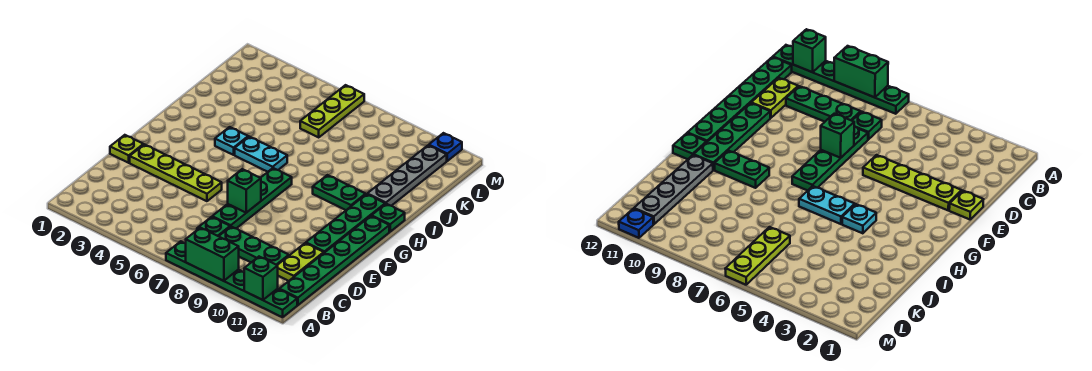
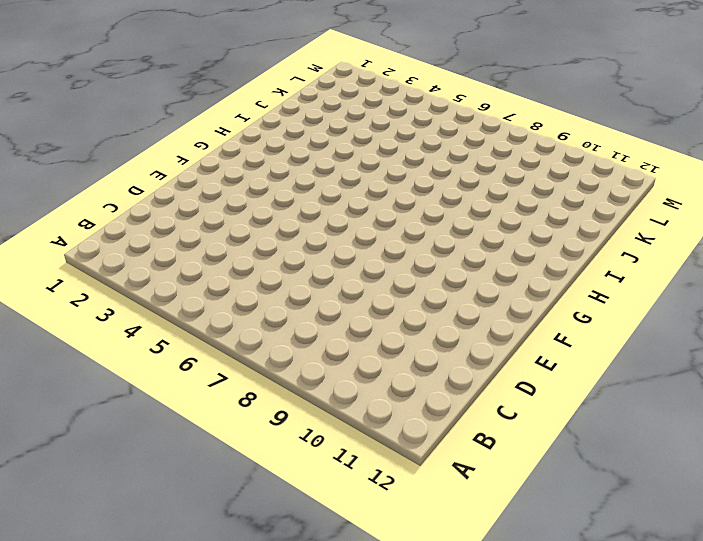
none -> green 1x6 plate [166,241,297,317]
none -> green 1x6 plate [279,216,389,305]
none -> green 1x1 plate [197,217,230,236]

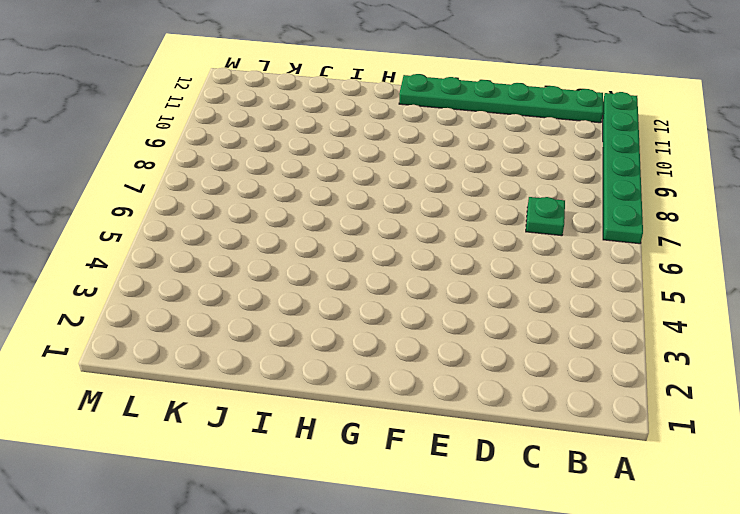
none -> green 1x3 plate [219,227,289,265]
none -> lime 1x2 plate [277,243,324,281]
none -> green 1x4 plate [212,168,292,228]

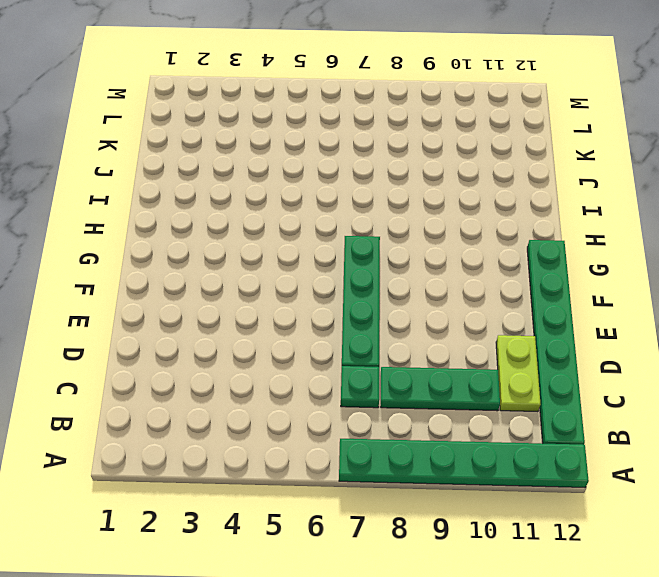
none -> lime 1x1 plate [110,135,143,163]
none -> lime 1x4 plate [130,144,222,201]
none -> green 1x4 plate [306,194,385,253]

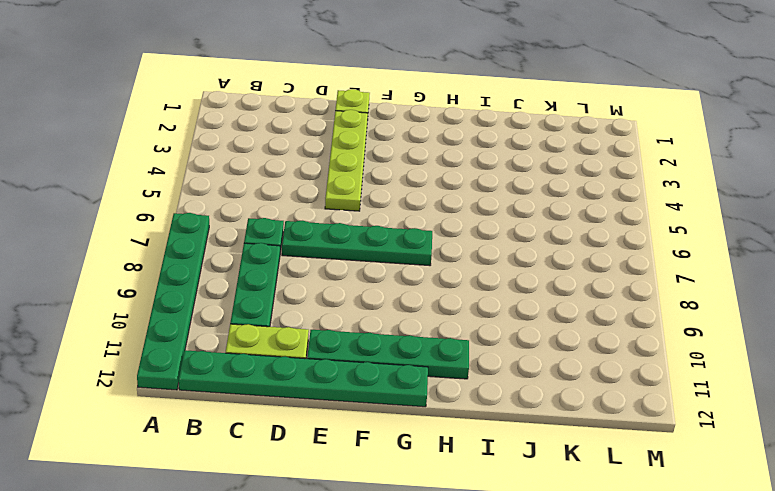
none -> cyan 1x1 plate [215,127,248,155]
none -> cyan 1x2 plate [235,137,287,172]
none -> green 1x2 plate [313,175,366,210]

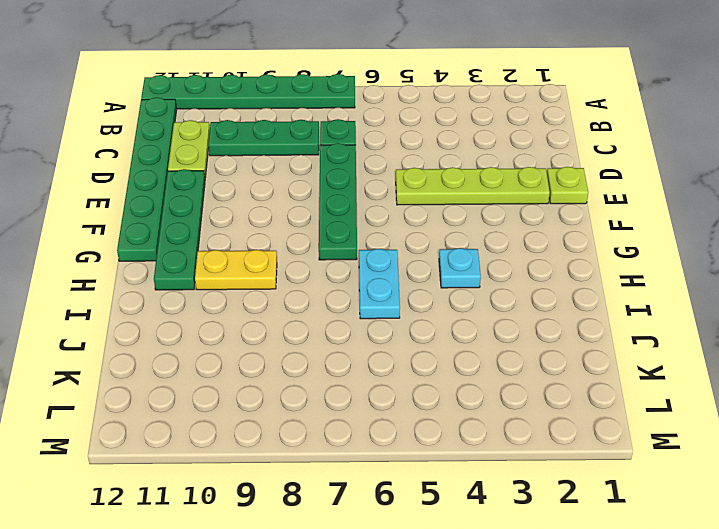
cyan 1x2 plate [359,249,400,319] -> cyan 1x2 plate turned to [235,137,287,172]
yellow 1x2 plate [195,250,277,290] -> green 1x2 plate [313,175,366,210]
none -> green 1x1 plate [372,204,405,232]
none -> grey 1x4 plate [368,145,447,206]
none -> lime 1x3 plate [300,85,364,137]

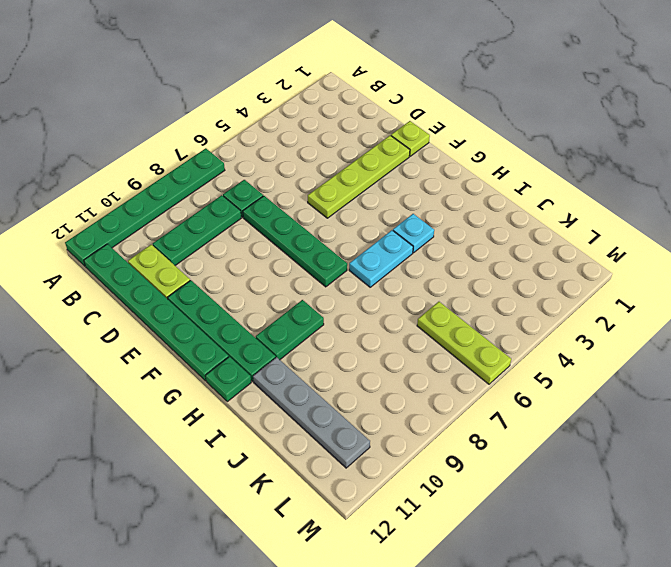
none -> blue 1x1 plate [429,133,462,161]
none -> green 1x2 brick [186,228,239,281]
none -> green 1x1 brick [244,257,278,300]

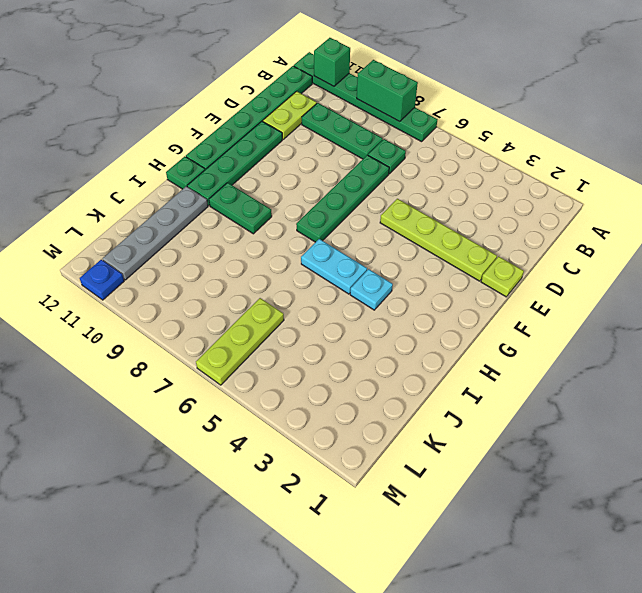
none -> green 1x1 brick [228,169,261,213]

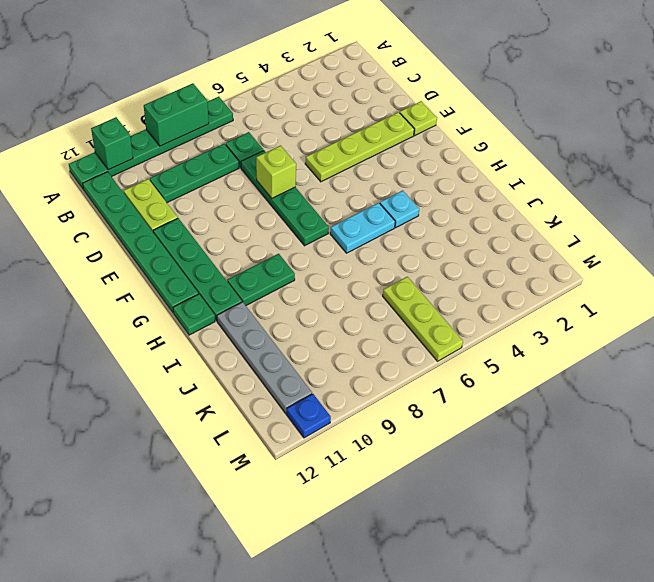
lime 1x1 brick [256,146,296,198] -> green 1x1 brick [228,169,261,213]

